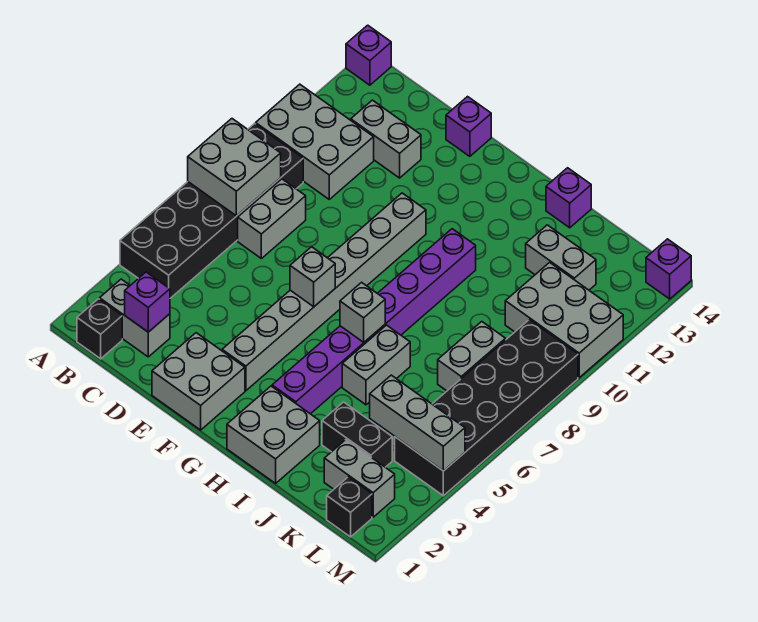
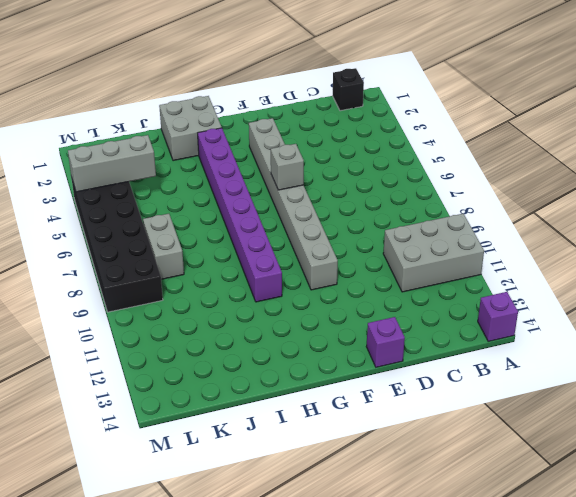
none -> black 2x6 brick [120,124,303,298]
none -> grey 1x2 brick [100,279,170,357]
none -> grey 1x2 brick [238,179,306,258]

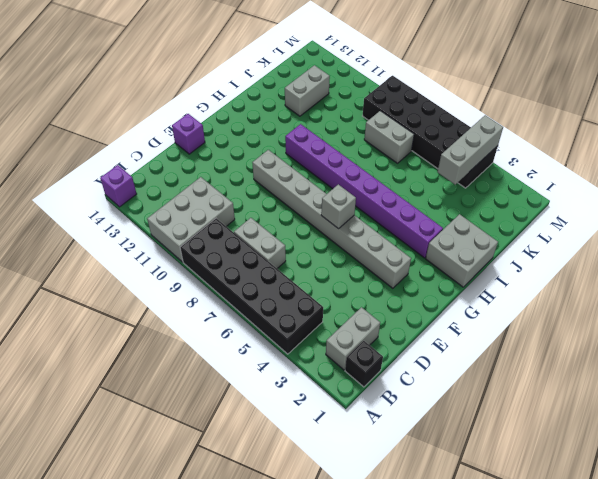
none -> grey 1x2 brick [351,100,421,178]
none -> grey 2x2 brick [152,333,245,430]
none -> grey 1x2 brick [342,325,410,405]

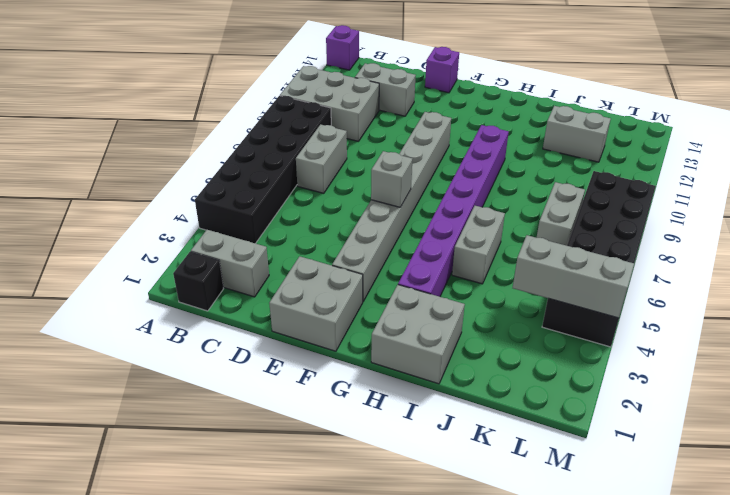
none -> purple 1x1 brick [546,168,591,228]
none -> black 1x2 brick [322,402,392,467]
none -> grey 1x2 brick [324,440,395,517]

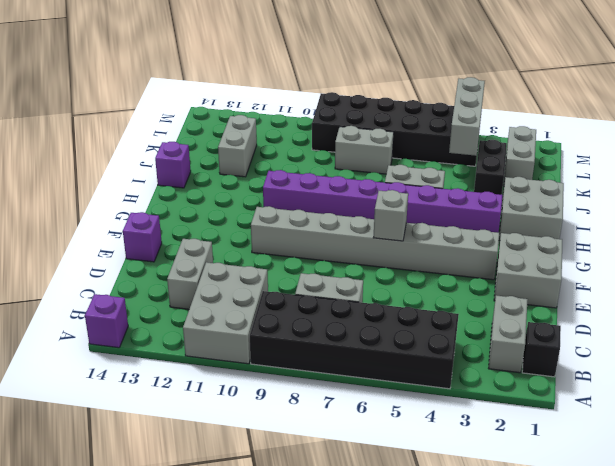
none -> grey 2x3 brick [505,262,623,378]
none -> black 1x1 brick [327,477,372,537]
none -> purple 1x1 brick [646,239,691,299]

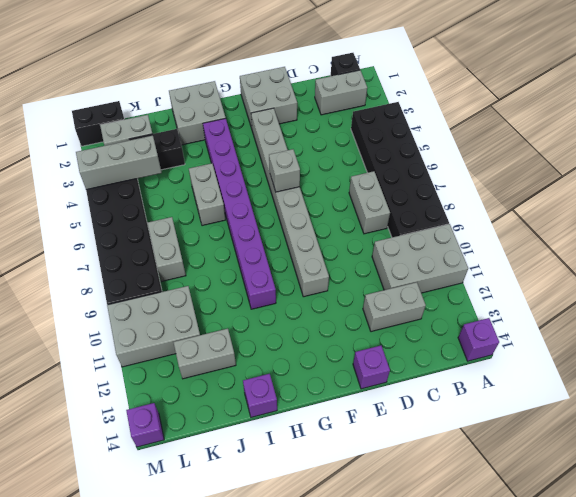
black 1x2 brick [72,101,124,146] -> black 1x1 brick [327,477,372,537]
none -> grey 2x2 brick [188,119,281,216]
none -> purple 1x1 brick [125,272,170,332]
none -> grey 1x1 brick [340,282,385,342]

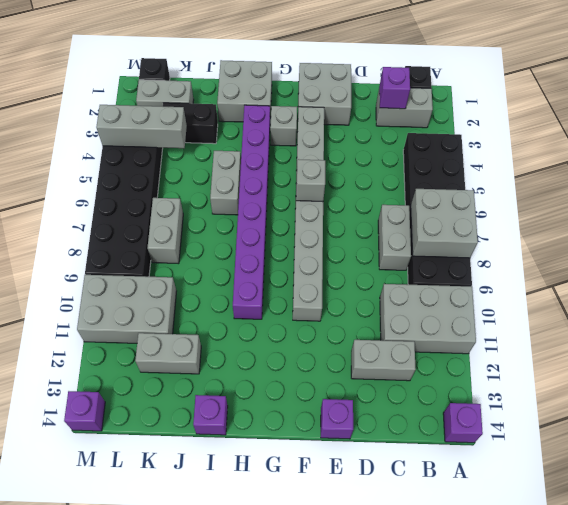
grey 1x1 brick [270,106,297,146] -> grey 1x1 brick moved to [340,282,385,342]

